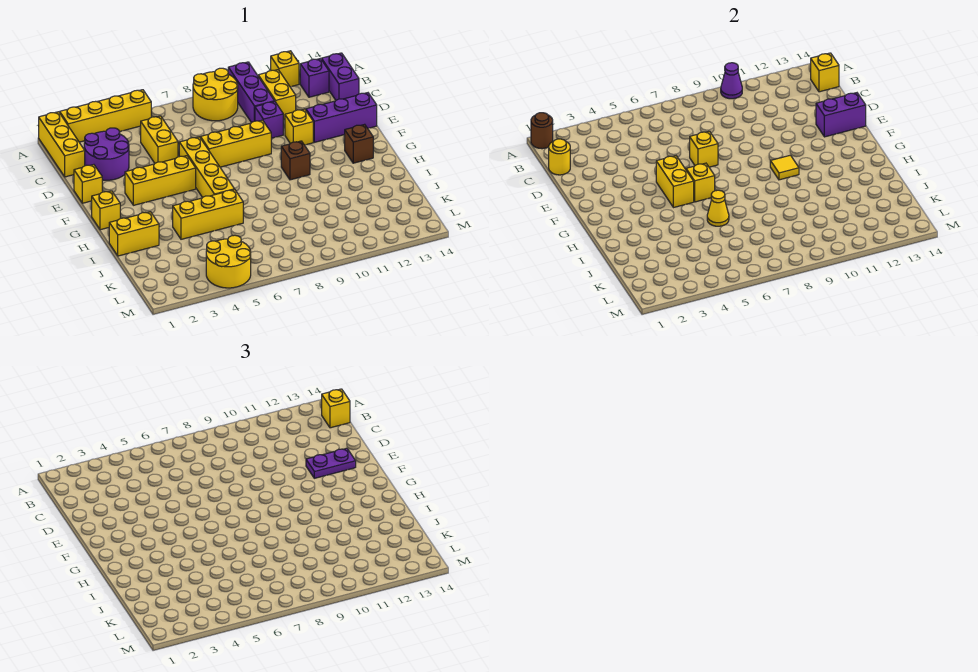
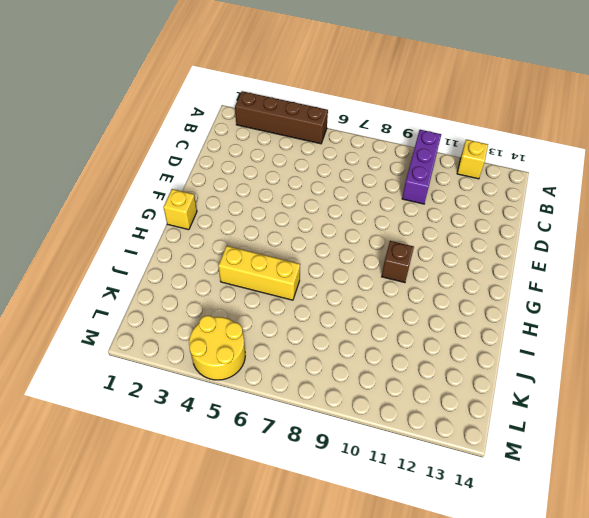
brown 1x4 brick [235,91,328,144] -> yellow 1x4 brick [60,90,151,142]
none -> yellow 1x3 brick [39,112,85,177]
none -> yellow 2x2 round brick [193,68,238,121]
none -> yellow 1x2 brick [258,70,296,120]
none -> purple 1x1 brick [300,59,329,97]

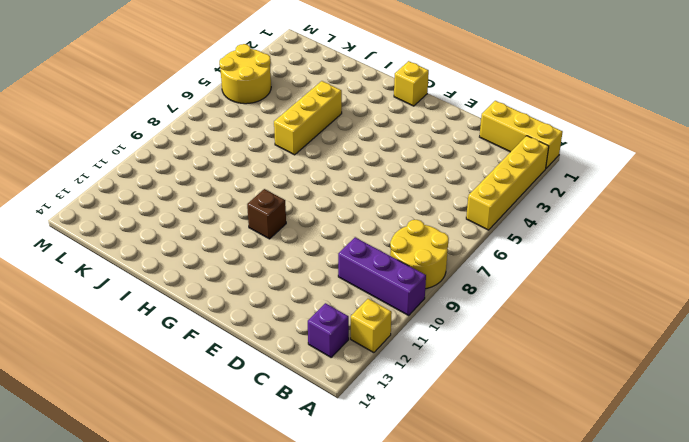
none -> yellow 1x2 brick [258,70,296,120]
none -> purple 1x2 brick [322,53,359,100]
none -> purple 2x2 round brick [84,128,129,180]
none -> yellow 1x2 brick [141,116,178,163]

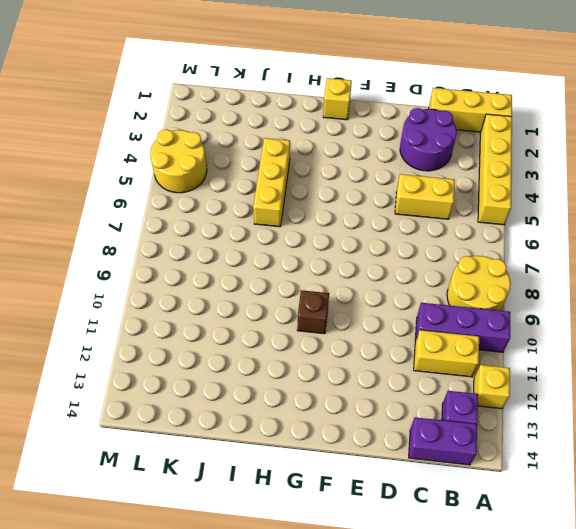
none -> purple 1x1 brick [255,102,283,138]
none -> yellow 1x1 brick [74,165,102,203]
none -> yellow 1x4 brick [179,137,234,198]
none -> yellow 1x3 brick [201,120,271,167]

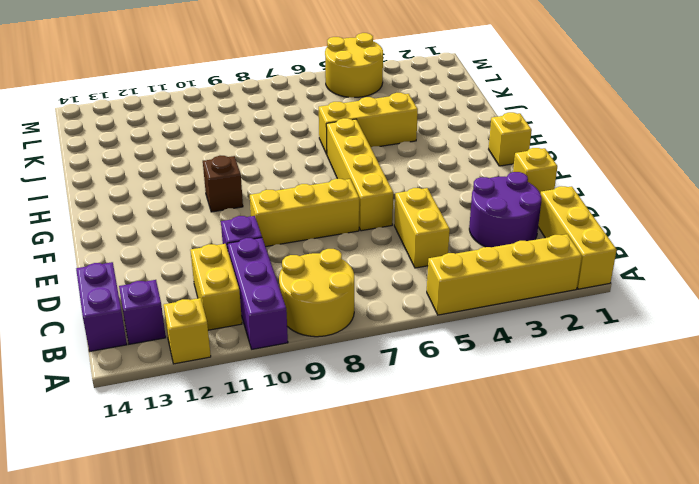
none -> yellow 1x1 brick [285,109,313,145]
none -> purple 1x3 brick [306,93,377,142]
none -> yellow 1x3 brick [125,156,196,205]
none -> brown 1x1 brick [345,124,373,163]

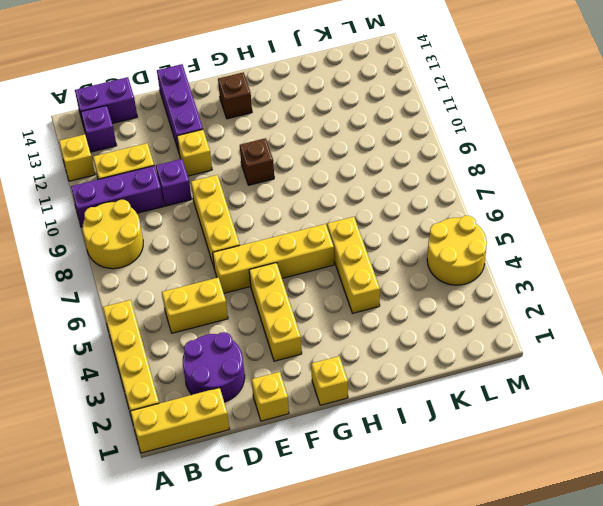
none -> yellow 1x2 brick [109,212,159,256]
none -> brown 1x1 round brick [531,113,553,149]
none -> purple 1x1 cone [721,63,742,99]
none -> yellow 1x1 brick [810,53,839,92]

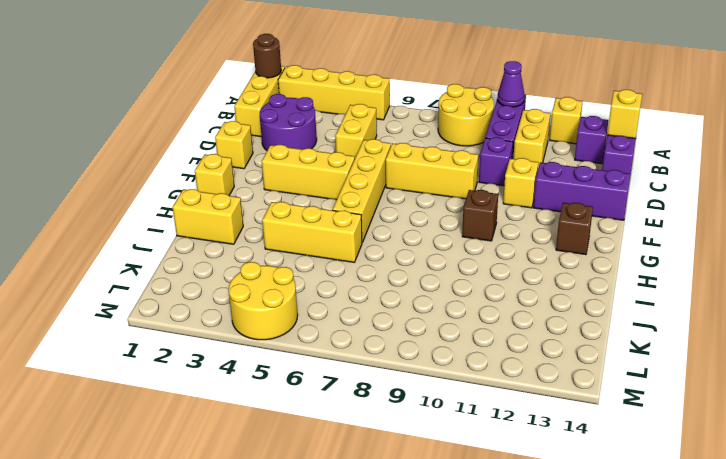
none -> yellow 1x1 round brick [549,139,570,175]
none -> yellow 1x1 brick [690,131,718,167]
none -> purple 1x2 brick [816,93,866,137]
none -> yellow 1x2 brick [656,156,694,208]

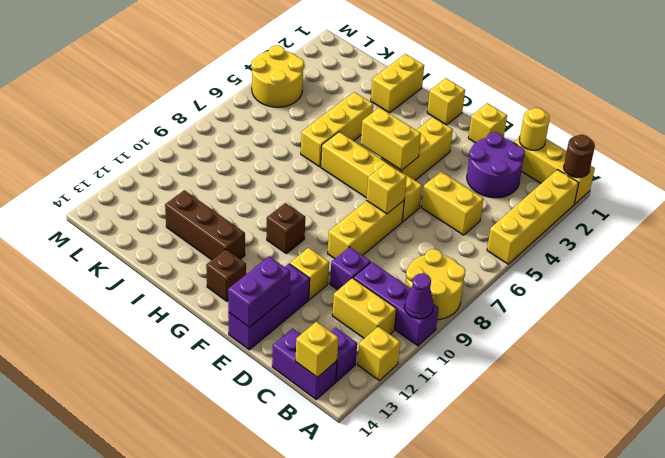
brown 1x3 brick [165,190,245,260] -> none
none -> yellow 1x1 brick [686,163,715,202]
none -> yellow 1x1 tile [770,155,799,180]
none -> yellow 1x1 cone [707,190,729,226]
none -> yellow 1x1 brick [321,389,350,428]

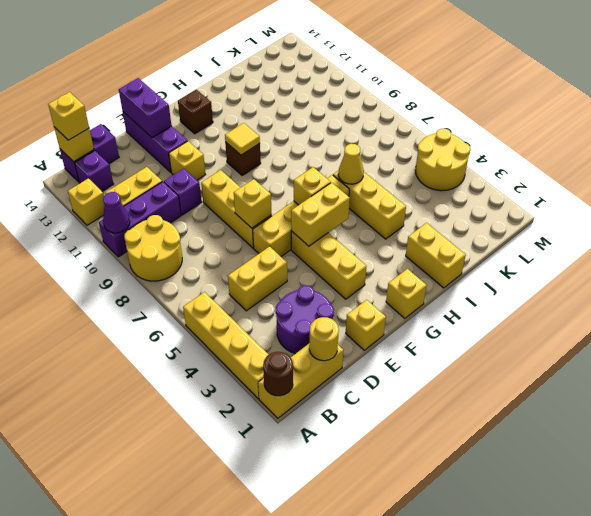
none -> purple 1x2 plate [306,448,356,478]

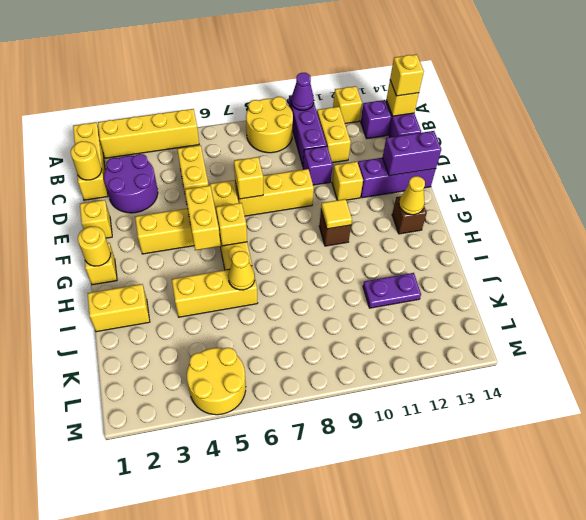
yellow 1x1 round brick [78,226,111,266] -> none
yellow 1x1 cone [399,176,425,215] -> none
purple 1x2 plate [363,273,421,308] -> purple 1x2 plate moved to [306,448,356,478]
none -> brown 1x1 round brick [531,113,553,149]

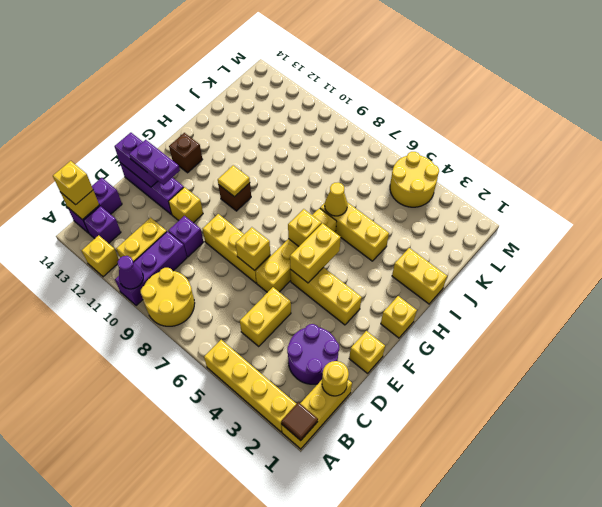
brown 1x1 tile [281,402,318,441] -> brown 1x1 round brick [531,113,553,149]

